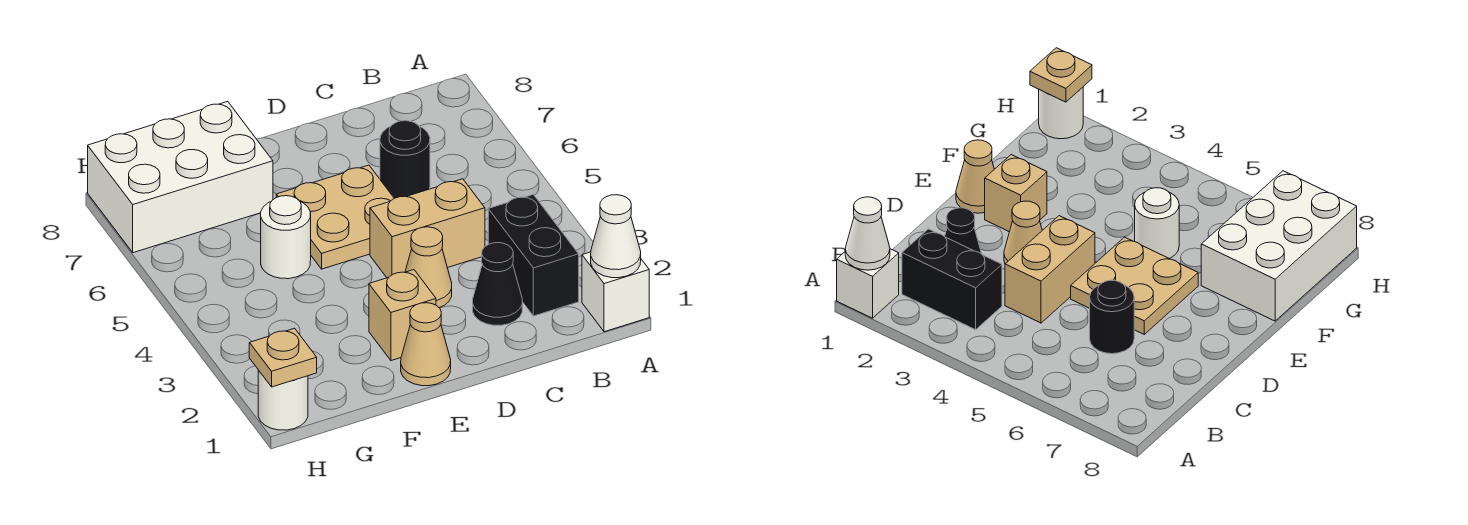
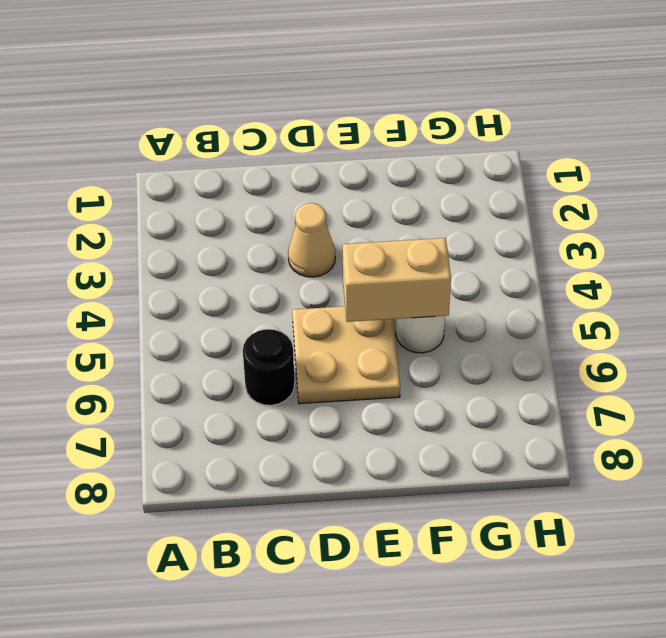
tan 1x2 brick [343,238,451,322] -> tan 1x2 brick moved to [370,179,485,278]
none -> white 1x1 brick [582,252,649,332]
none -> black 1x2 brick [488,195,579,316]
none -> black 1x1 cone [473,243,522,325]

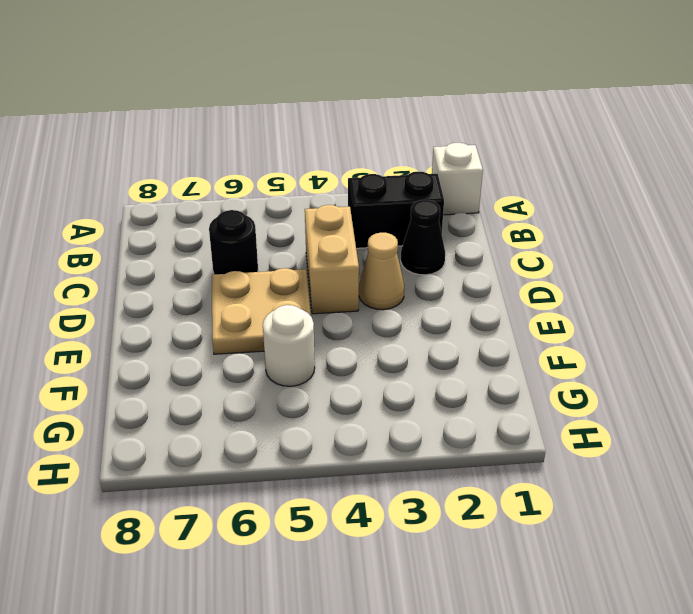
none -> tan 1x1 cone [401,303,451,386]
none -> tan 1x1 brick [369,270,436,361]
none -> white 2x3 brick [88,101,273,253]

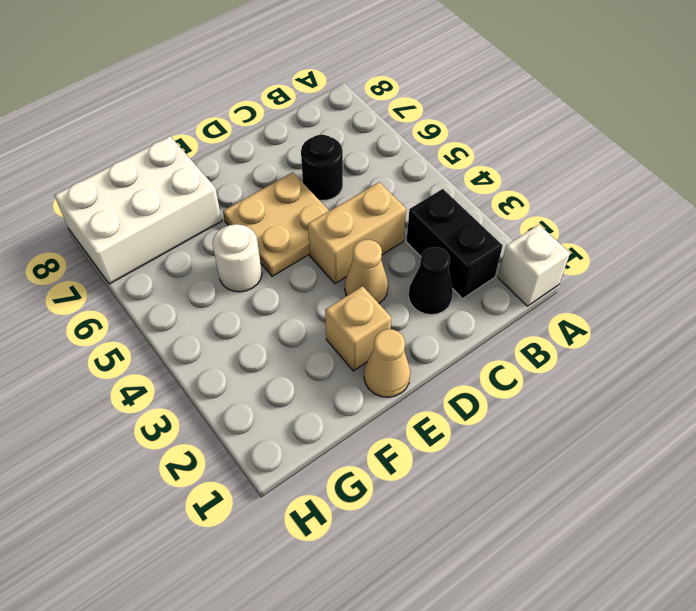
none -> white 1x1 round brick [258,370,308,430]
none -> white 1x1 cone [591,195,641,278]
none -> tan 1x1 plate [249,328,317,387]

